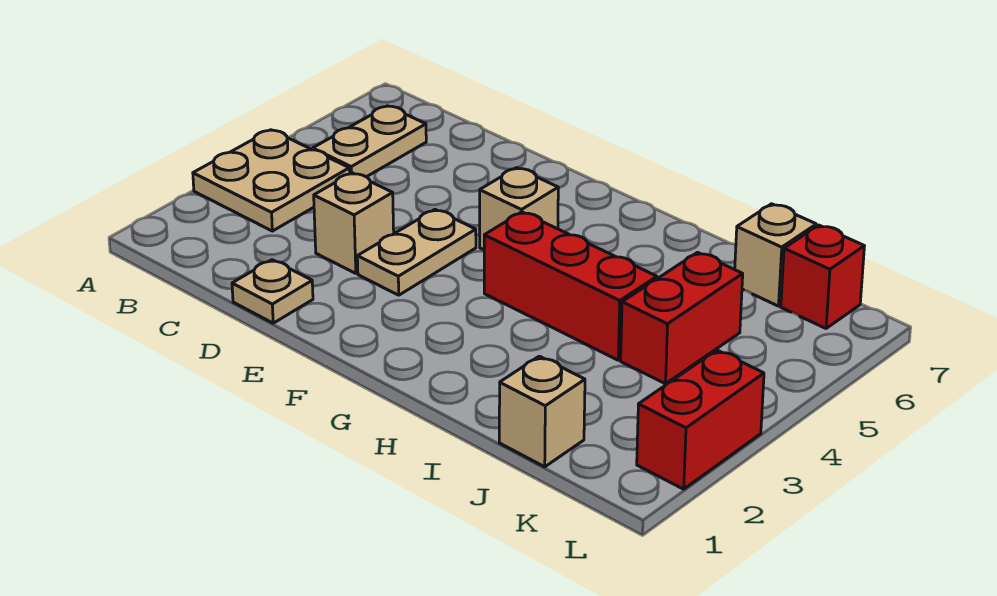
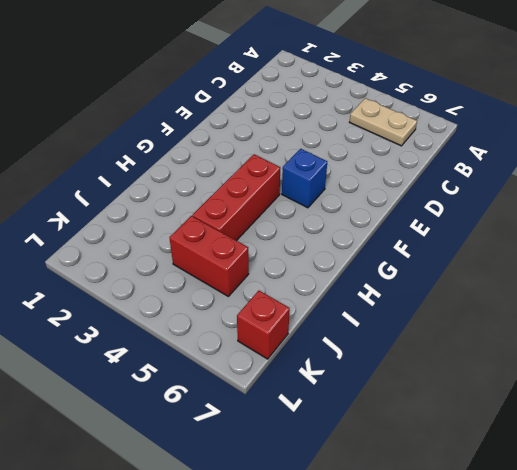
blue 1x1 brick [282,149,327,208] -> tan 1x1 brick [480,168,558,250]
none -> tan 2x2 plate [193,130,350,231]
none -> tan 1x1 plate [232,260,313,323]
none -> tan 1x1 brick [314,173,394,273]

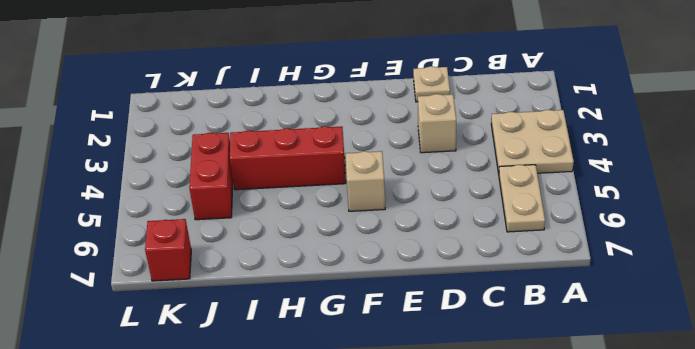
none -> tan 1x2 plate [357,210,476,295]
none -> tan 1x1 brick [499,356,585,467]
none -> tan 1x1 brick [735,204,816,306]

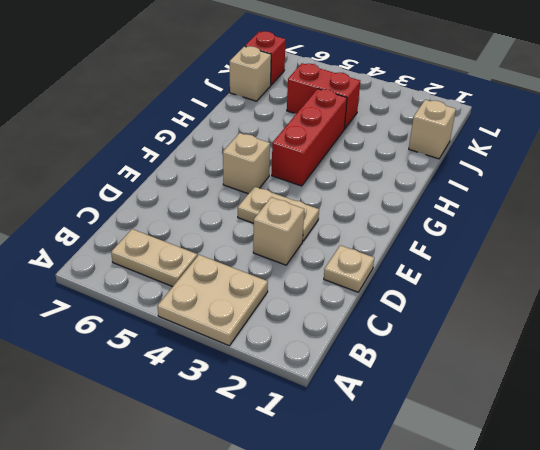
none -> red 1x2 brick [637,350,764,489]

